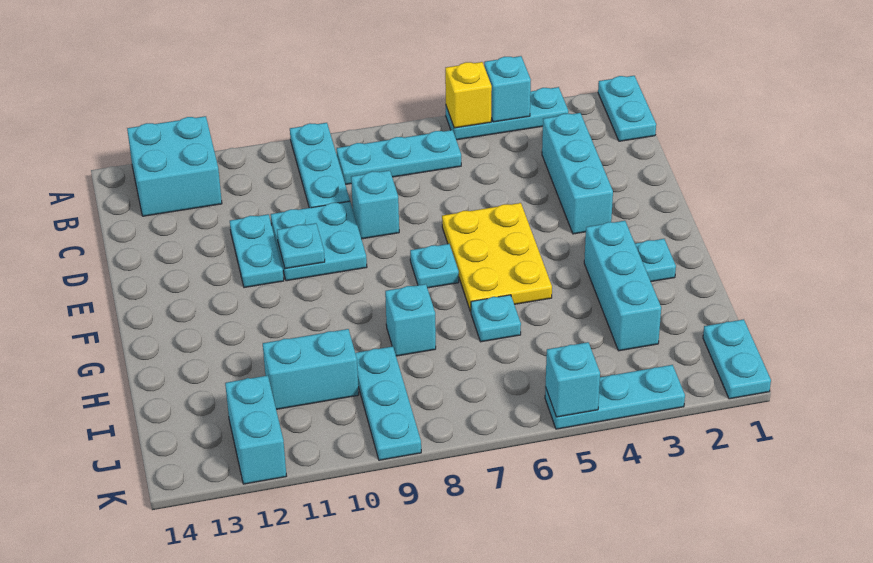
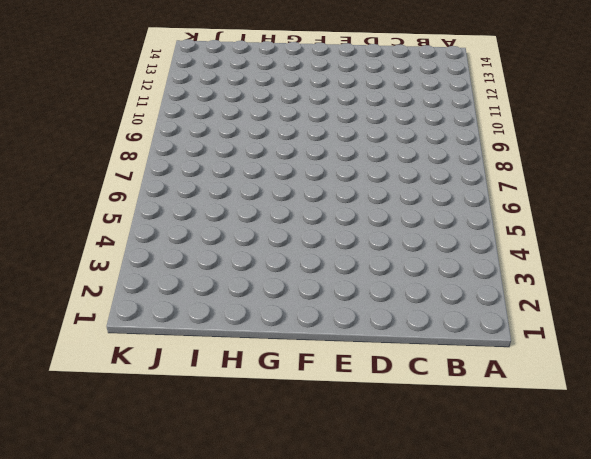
none -> cyan 1x2 plate [598,76,656,141]
none -> cyan 1x3 plate [446,87,568,140]
none -> cyan 1x3 plate [290,123,350,208]

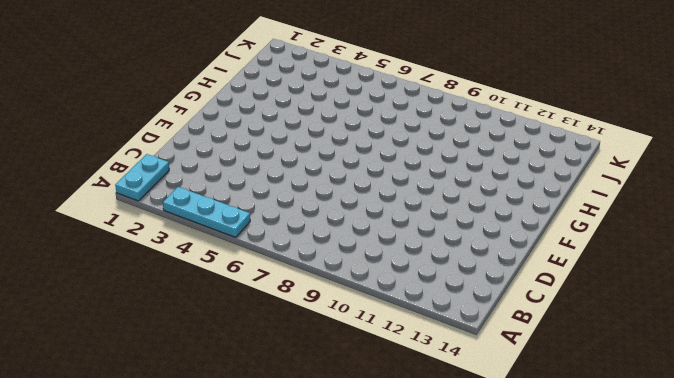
none -> cyan 1x3 plate [290,123,350,208]
none -> cyan 2x2 brick [127,116,222,216]
none -> cyan 1x3 plate [337,130,461,185]

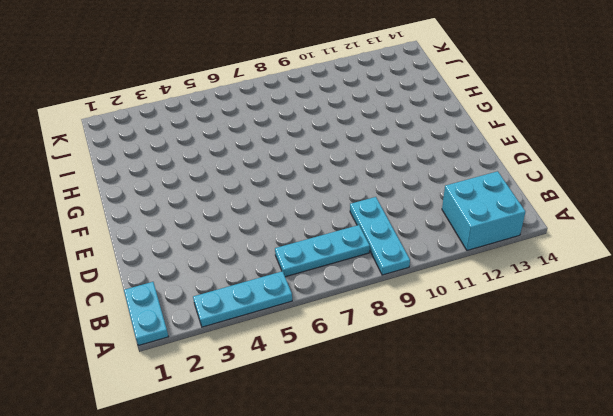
none -> cyan 1x3 brick [542,113,613,234]
none -> cyan 1x1 brick [351,170,399,239]
none -> cyan 2x2 plate [271,201,367,281]

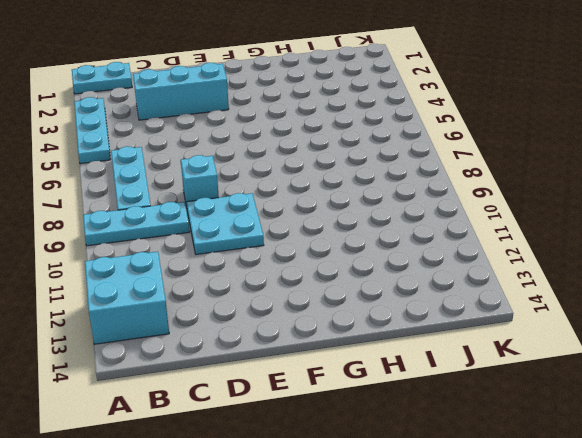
none -> cyan 1x2 plate [230,214,284,288]
none -> yellow 2x3 plate [442,203,552,312]
none -> cyan 1x1 plate [410,244,459,288]

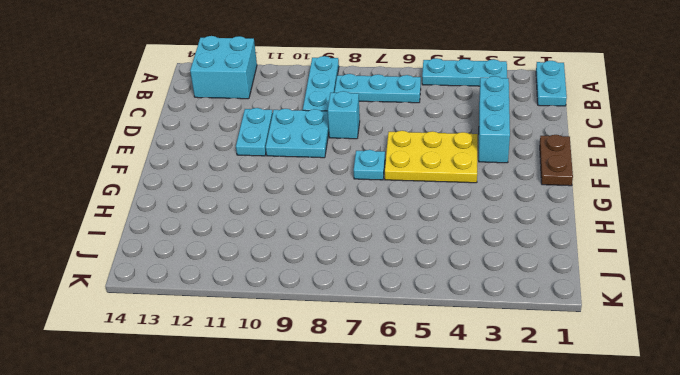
brown 1x2 plate [540,135,573,186] -> none
yellow 2x3 plate [385,131,478,183] -> yellow 2x3 plate turned to [442,203,552,312]
none -> cyan 1x1 plate [635,239,676,282]
none -> cyan 1x3 brick [584,221,661,351]
none -> cyan 1x1 plate [471,295,521,342]

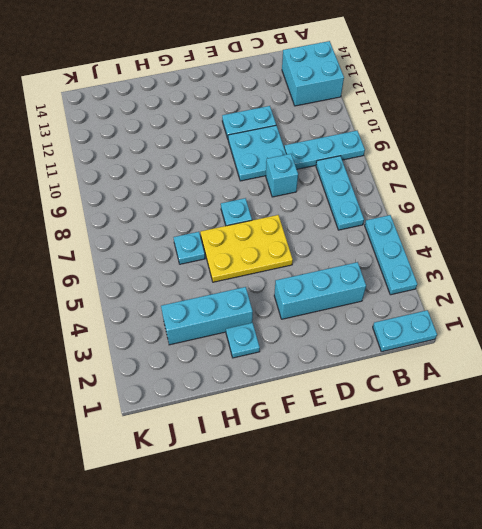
none -> cyan 1x1 brick [385,284,436,356]
none -> cyan 1x3 plate [355,346,421,460]
none -> cyan 1x2 brick [263,329,359,409]

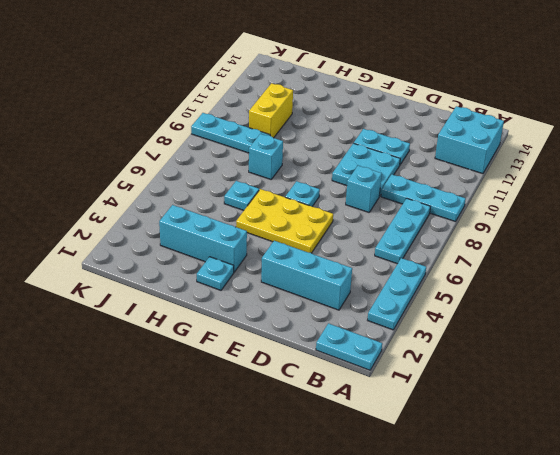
yellow 1x2 brick [249,83,293,138] -> cyan 1x2 brick [263,329,359,409]
none -> cyan 1x2 plate [703,319,771,399]
none -> cyan 1x2 brick [225,376,286,484]
none -> cyan 1x3 plate [545,365,685,429]

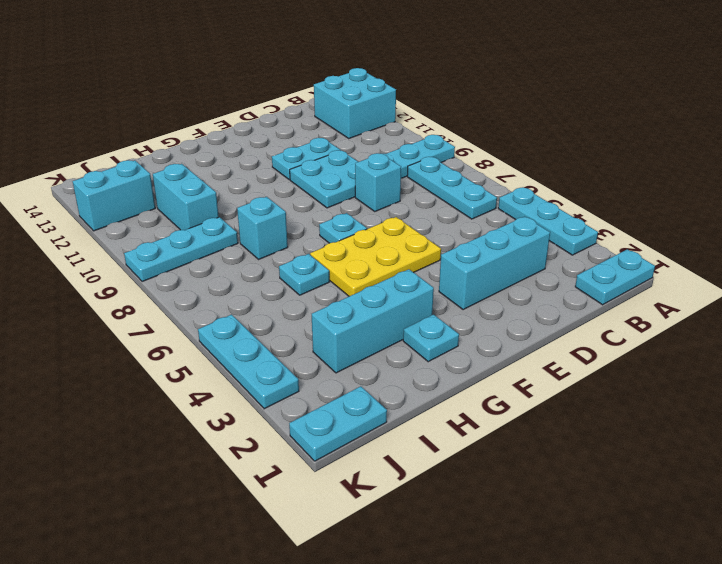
none -> cyan 1x1 brick [484,56,531,122]
none -> yellow 1x1 brick [445,62,492,128]
none -> cyan 1x1 plate [277,223,325,269]

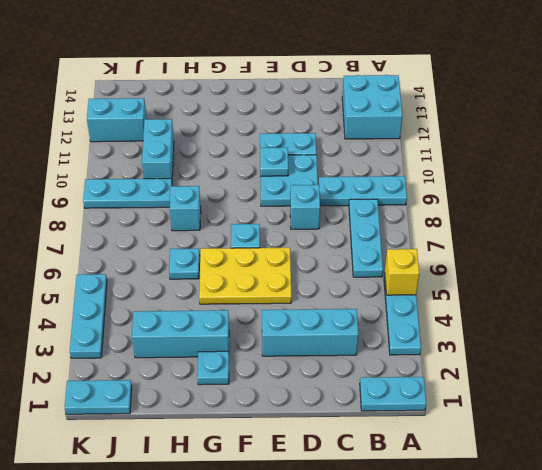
none -> cyan 1x1 brick [484,56,531,122]
none -> cyan 1x1 brick [545,342,600,417]

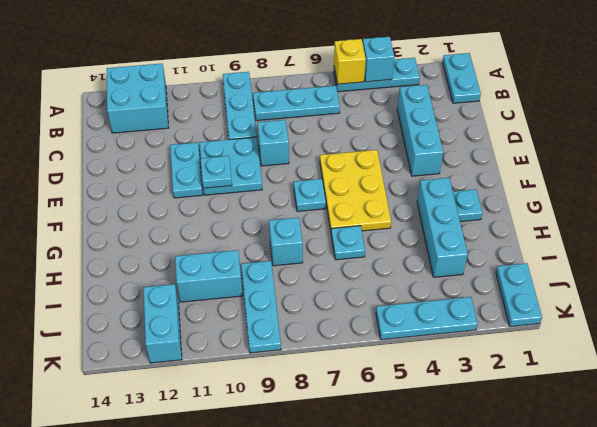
none -> cyan 1x1 brick [545,342,600,417]

